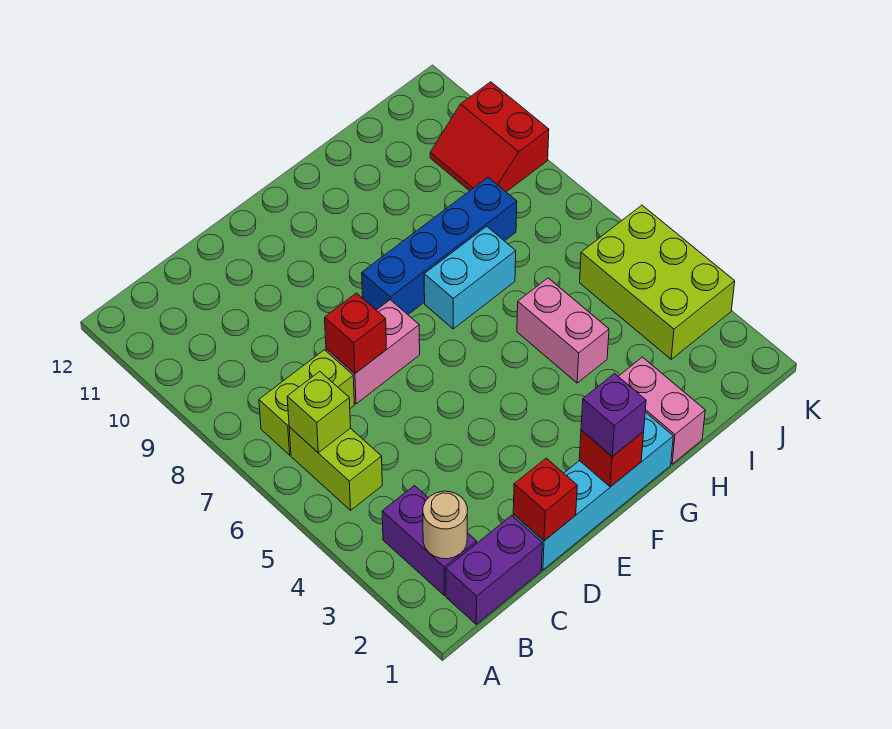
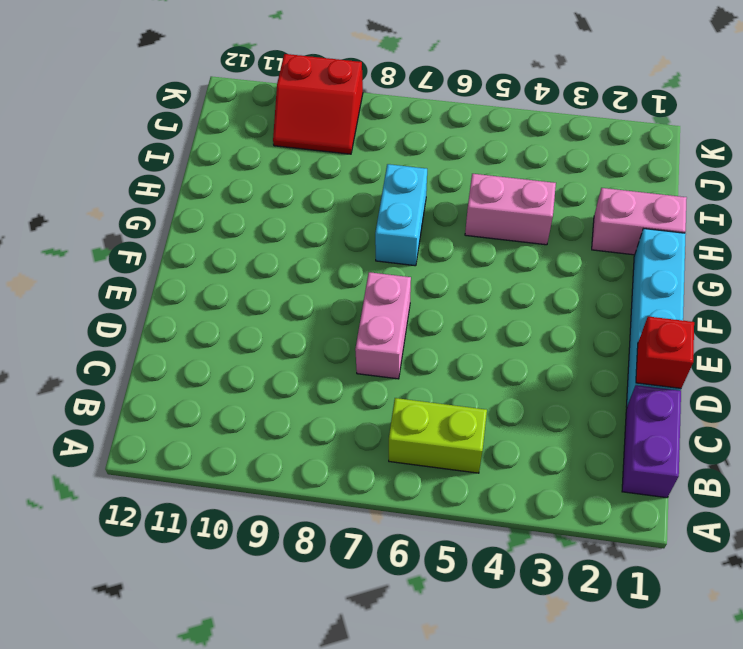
none -> purple 1x2 brick [382,486,477,595]
none -> lime 1x2 brick [259,350,354,455]
none -> blue 1x4 brick [362,177,517,314]

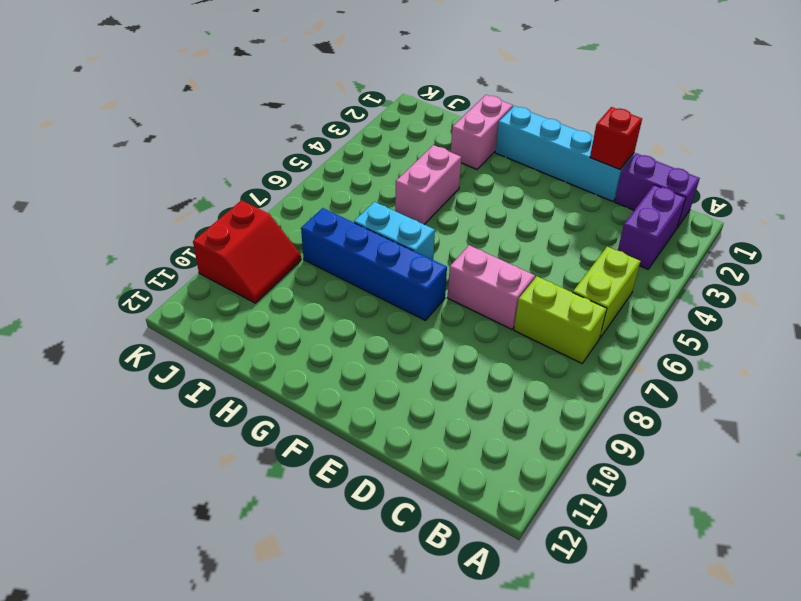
none -> lime 2x3 brick [580,205,735,359]
none -> tan 1x1 round brick [423,491,468,559]
none -> lime 1x1 brick [287,371,351,453]

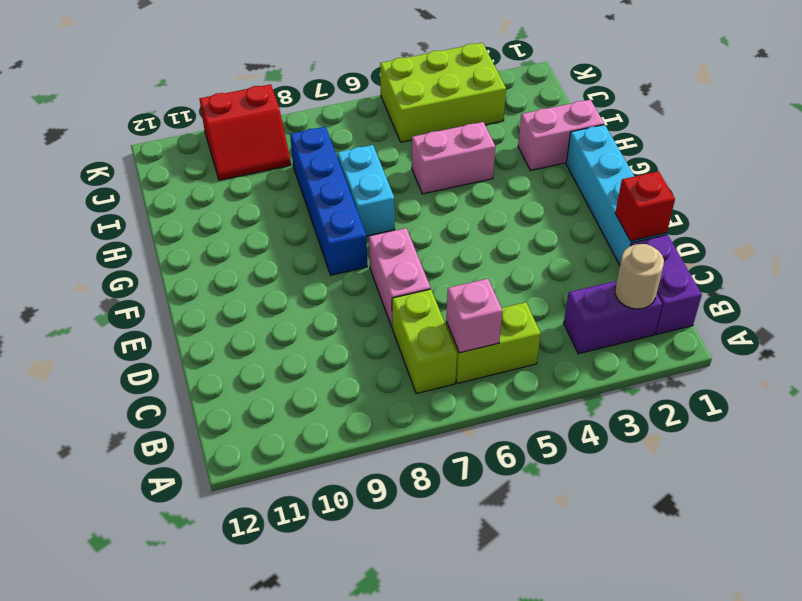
pink 1x1 brick [446,279,502,353] -> lime 1x1 brick [287,371,351,453]
none -> red 1x1 brick [325,293,386,373]
none -> red 1x1 brick [579,430,644,487]
none -> purple 1x1 brick [581,374,646,457]

